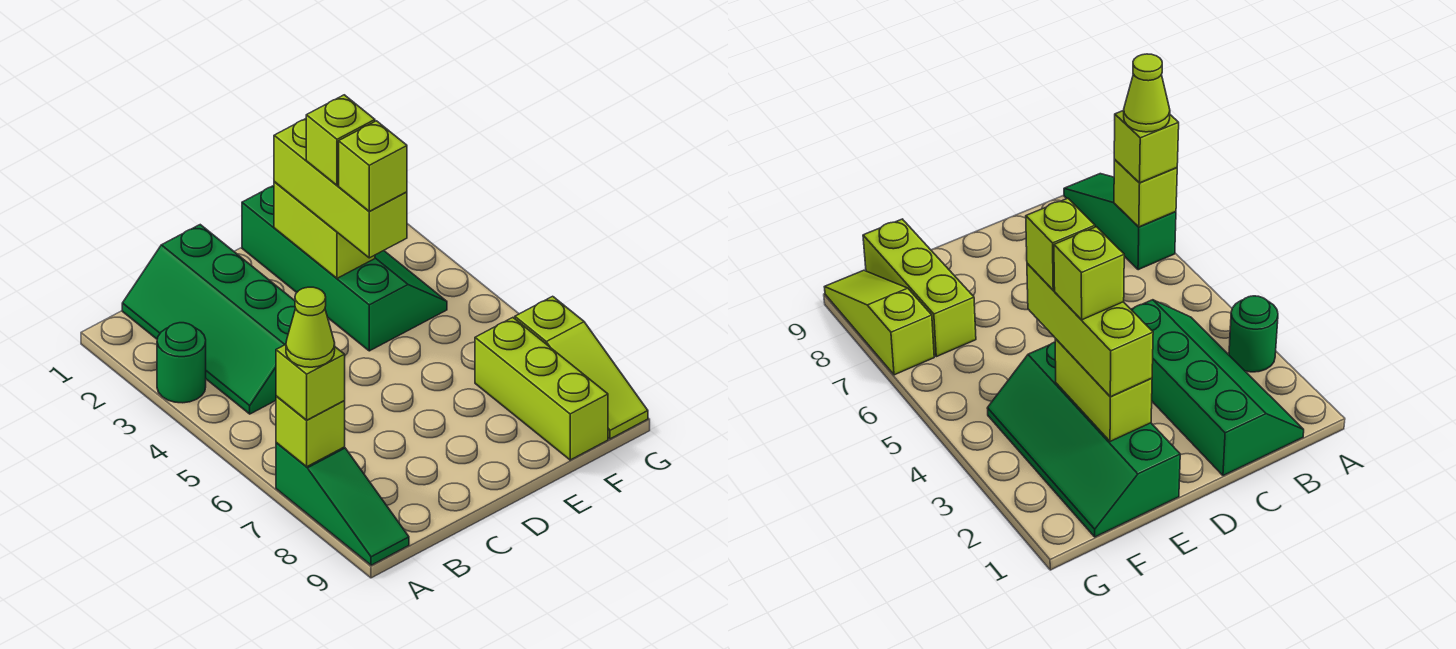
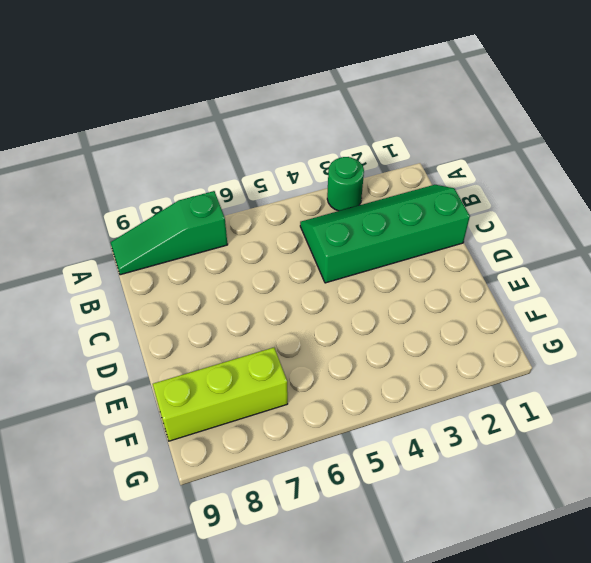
none -> green 2x4 slope [242,186,447,351]
none -> lime 1x3 slope [515,296,648,439]
none -> lime 1x1 brick [276,396,345,467]

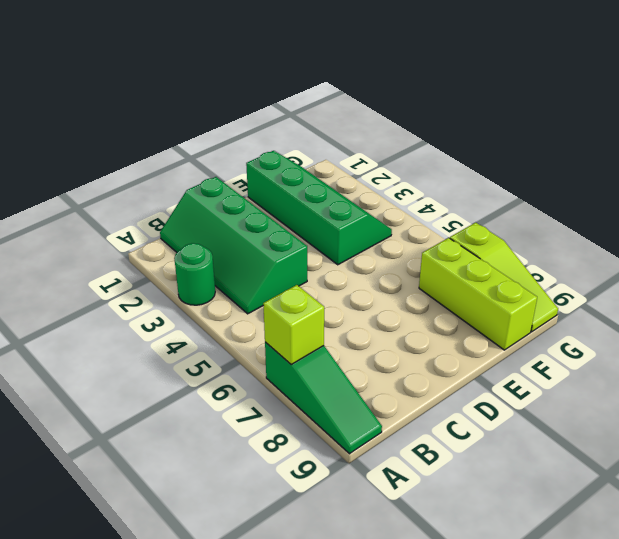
none -> lime 1x2 brick [274,182,375,278]
none -> lime 1x1 brick [276,345,345,420]
none -> lime 1x3 brick [274,119,407,258]

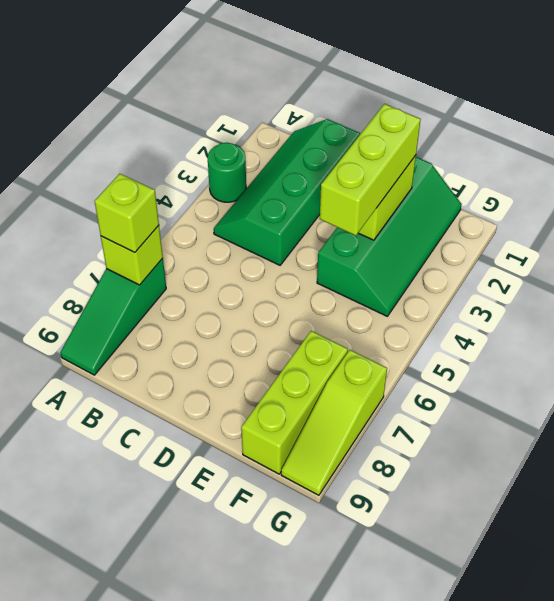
none -> lime 1x1 cone [286,287,335,367]
none -> lime 1x1 brick [306,95,375,185]
none -> lime 1x1 brick [339,121,407,211]

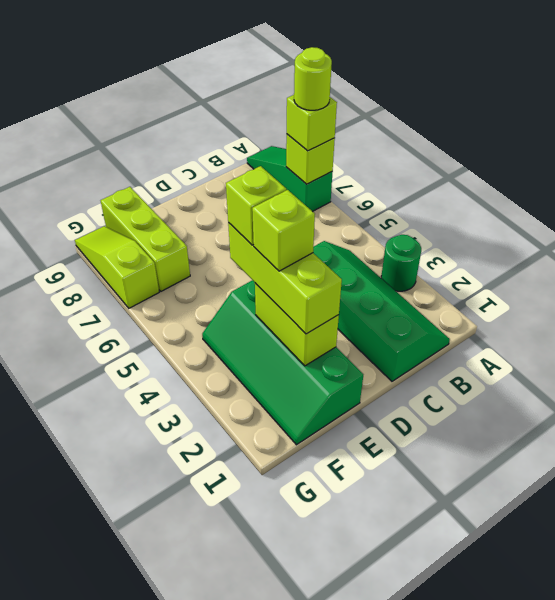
lime 1x1 round brick [294,47,332,110] -> lime 1x1 cone [286,287,335,367]

